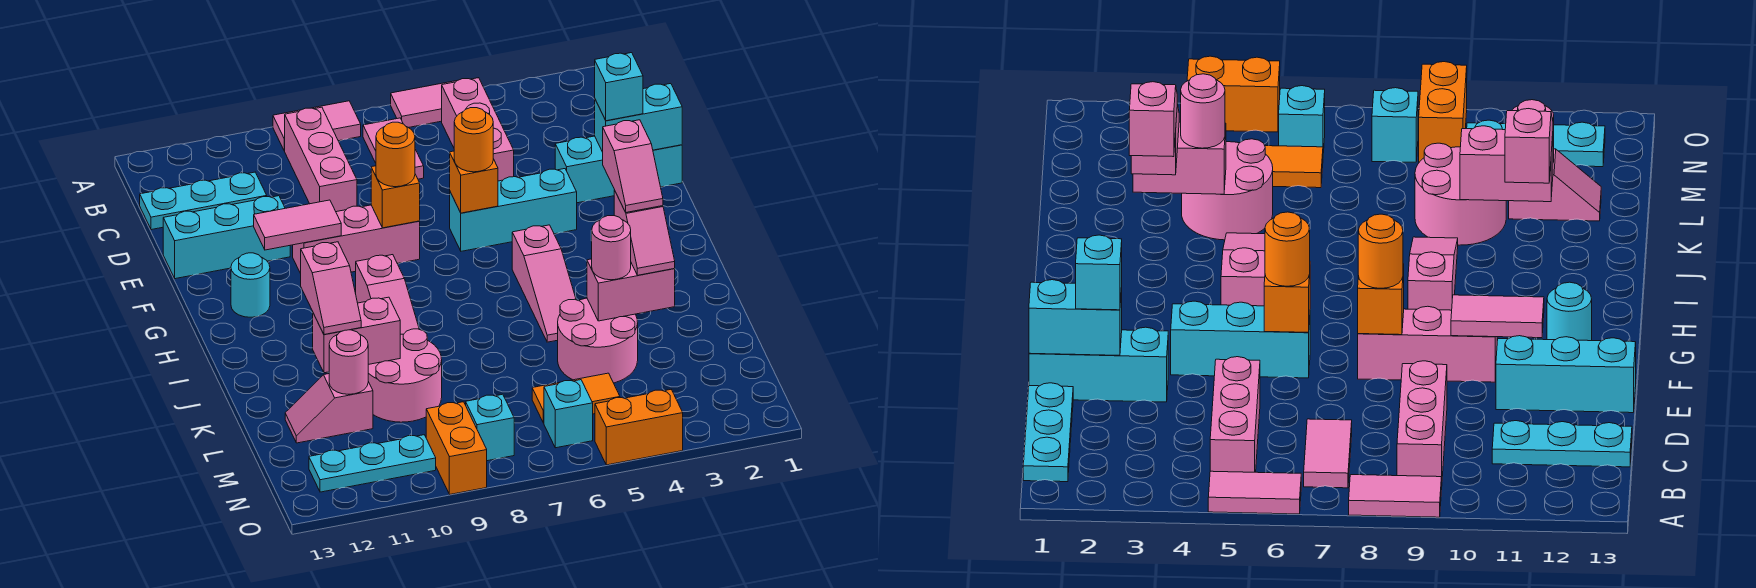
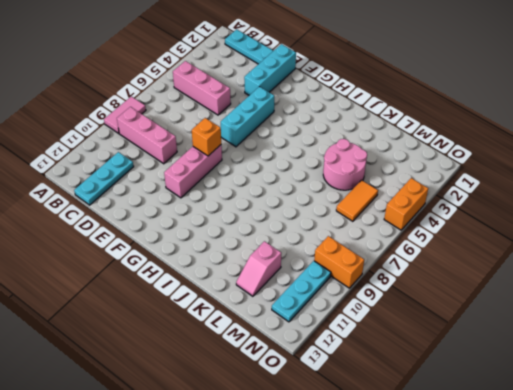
none -> pink 1x2 tile [391,81,456,128]
none -> pink 1x2 tile [363,118,424,179]
none -> cyan 1x3 brick [163,196,290,279]
none -> cyan 1x1 round brick [231,253,270,317]

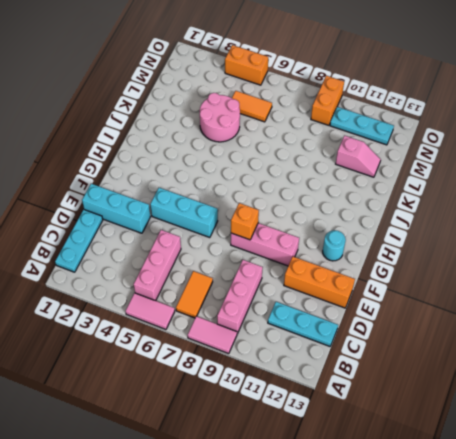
orange 1x2 tile [176,271,213,318] -> pink 1x2 tile [363,118,424,179]
orange 1x3 brick [284,257,355,308] -> cyan 1x3 brick [163,196,290,279]
none -> pink 1x3 slope [512,225,576,342]
none -> pink 1x3 slope [356,255,419,334]
none -> pink 2x2 round brick [368,329,442,422]
none -> cyan 1x1 brick [544,380,593,448]

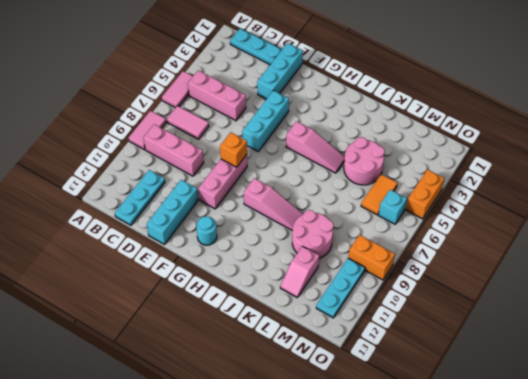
none -> cyan 1x1 brick [466,394,514,461]
none -> cyan 1x2 brick [595,84,682,152]
none -> orange 1x1 brick [450,151,498,213]
none -> pink 1x2 tile [254,200,341,250]

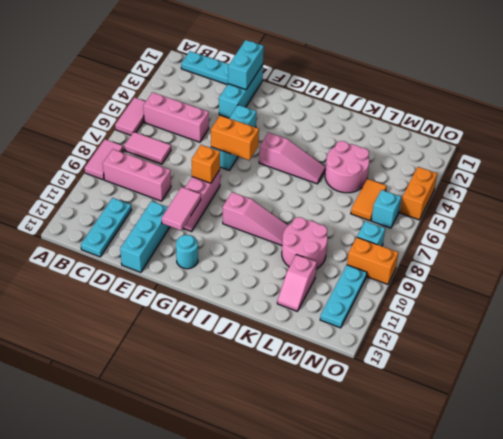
orange 1x2 brick [211,115,259,160] -> orange 1x1 brick [450,151,498,213]
none -> pink 1x2 brick [587,259,675,321]
none -> pink 1x2 brick [313,297,400,373]
none -> pink 1x1 round brick [329,330,368,394]
none -> cyan 1x1 brick [595,53,643,121]

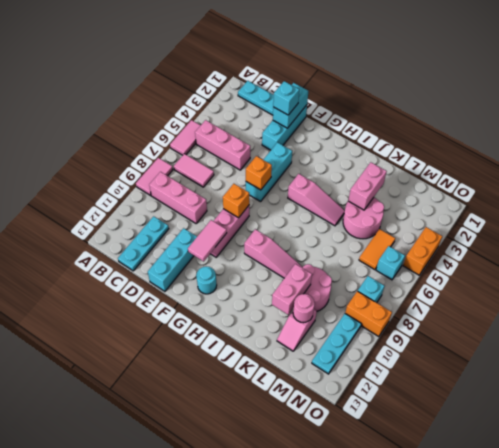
none -> orange 1x1 round brick [454,108,493,172]
none -> orange 1x1 round brick [376,122,415,187]
none -> pink 1x2 slope [614,190,675,275]
none -> pink 1x2 slope [301,242,361,334]

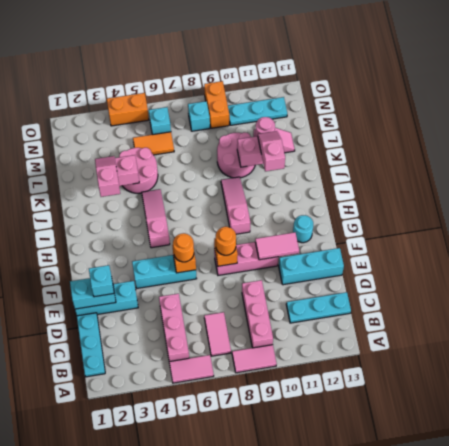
none -> pink 1x1 round brick [591,216,631,280]
none -> pink 1x2 slope [603,120,663,212]

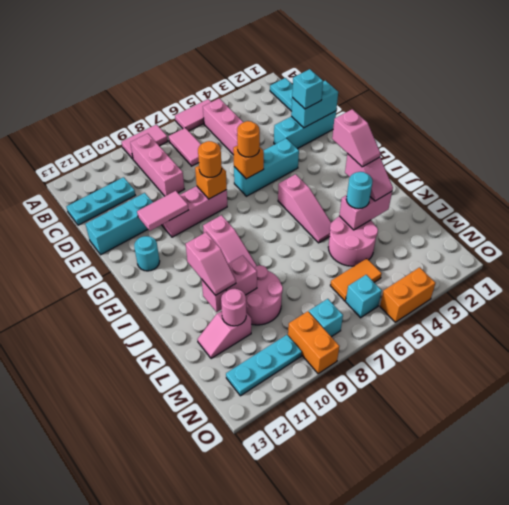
cyan 1x1 round brick [346,172,373,209] -> pink 1x1 round brick [591,216,631,280]

